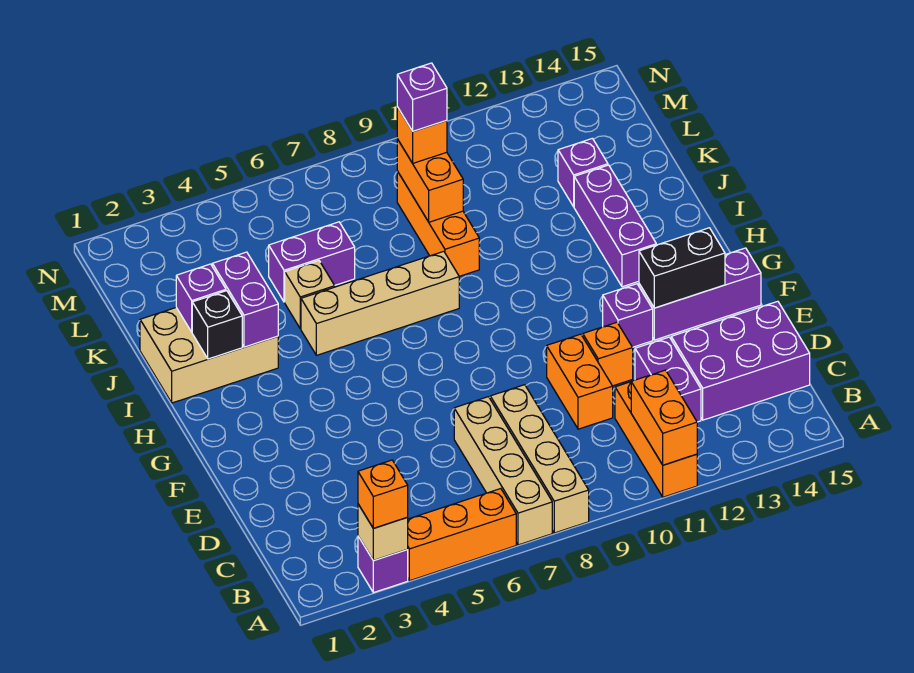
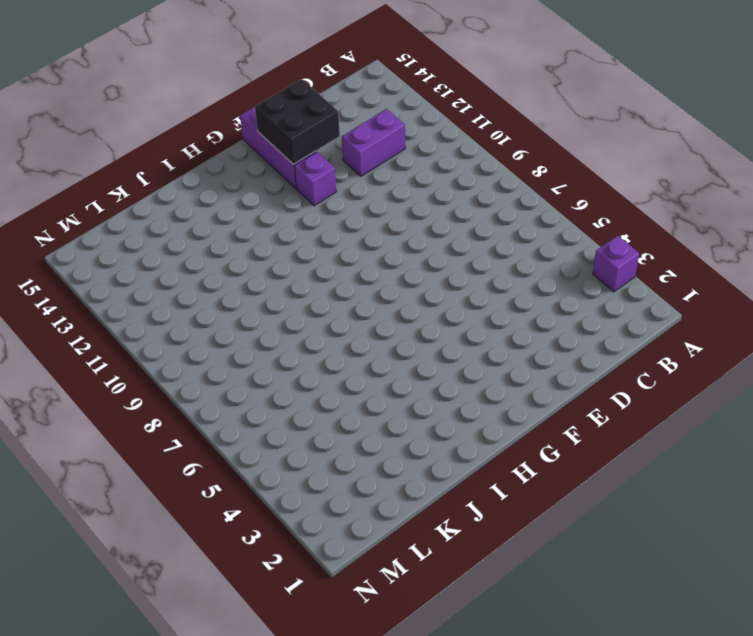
black 2x2 brick [255,79,340,164] -> black 1x2 brick [639,228,725,308]
none -> orange 1x3 brick [407,489,516,581]
none -> tan 1x4 brick [454,397,552,545]
none -> tan 1x4 brick [490,385,589,533]

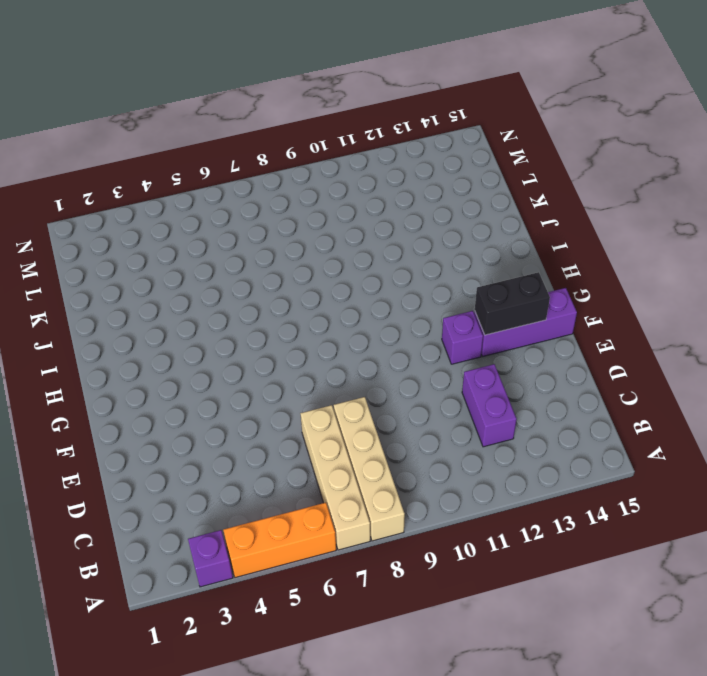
none -> orange 1x3 brick [615,382,697,497]
none -> purple 2x3 brick [671,301,810,420]
none -> orange 1x2 brick [547,334,613,429]

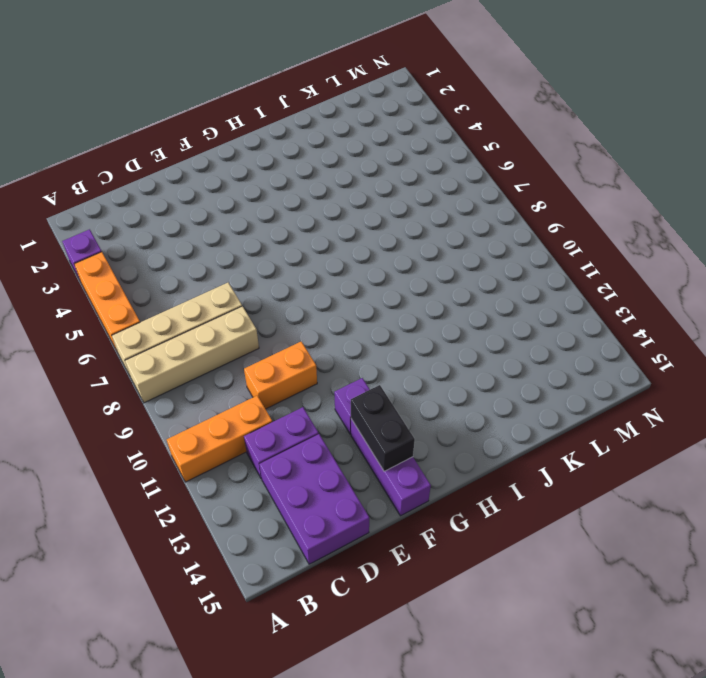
none -> orange 1x1 brick [583,322,633,386]
none -> purple 1x3 brick [574,165,656,287]
none -> tan 2x3 brick [140,307,278,403]

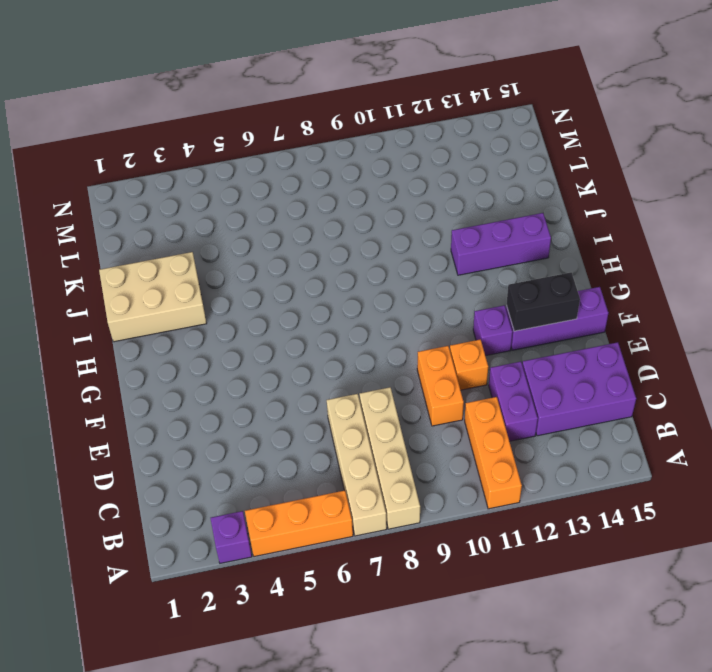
purple 1x3 brick [451,213,551,275] -> purple 1x3 brick turned to [574,165,656,287]
none -> tan 1x4 brick [301,251,459,355]
none -> tan 1x1 brick [285,261,335,329]
none -> orange 1x3 brick [397,171,479,276]

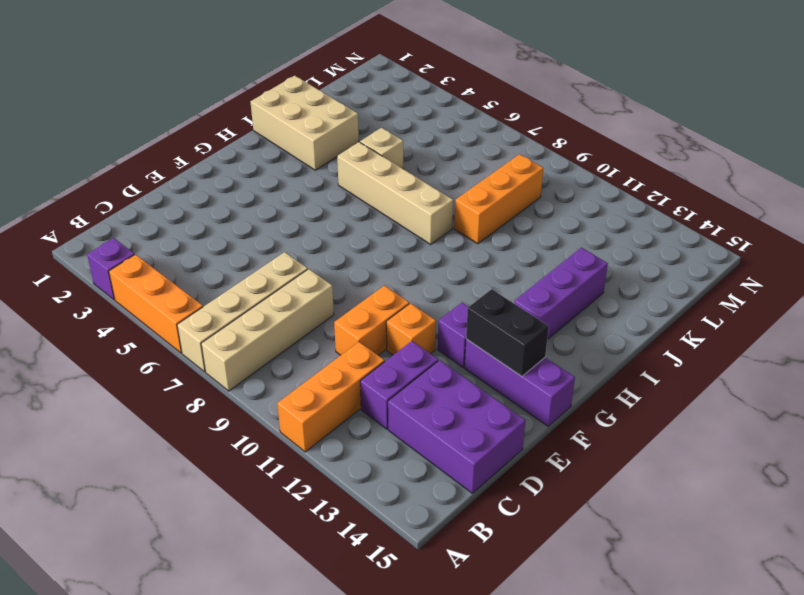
none -> purple 1x2 brick [269,222,355,302]
none -> purple 1x1 brick [558,138,608,207]
none -> tan 1x1 brick [358,504,408,561]

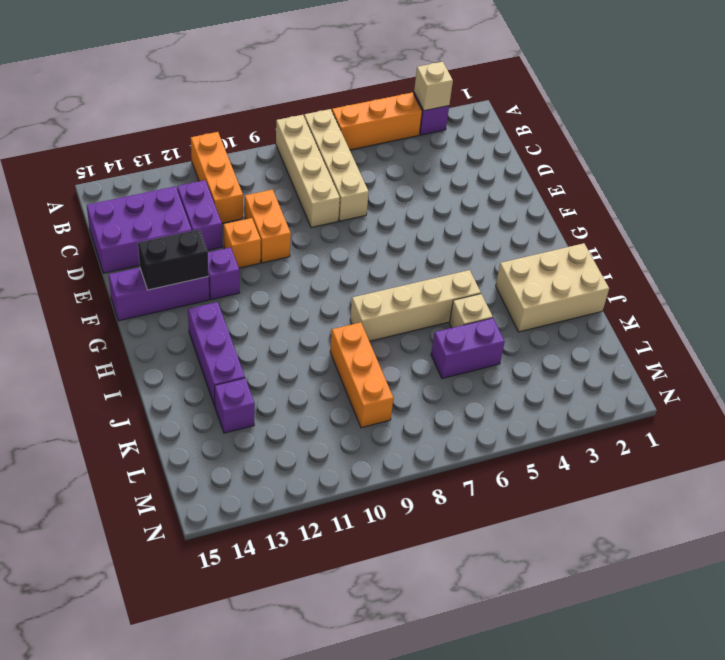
none -> orange 1x2 brick [631,370,697,465]
none -> black 1x1 brick [192,291,242,359]
none -> purple 1x2 brick [212,252,278,347]

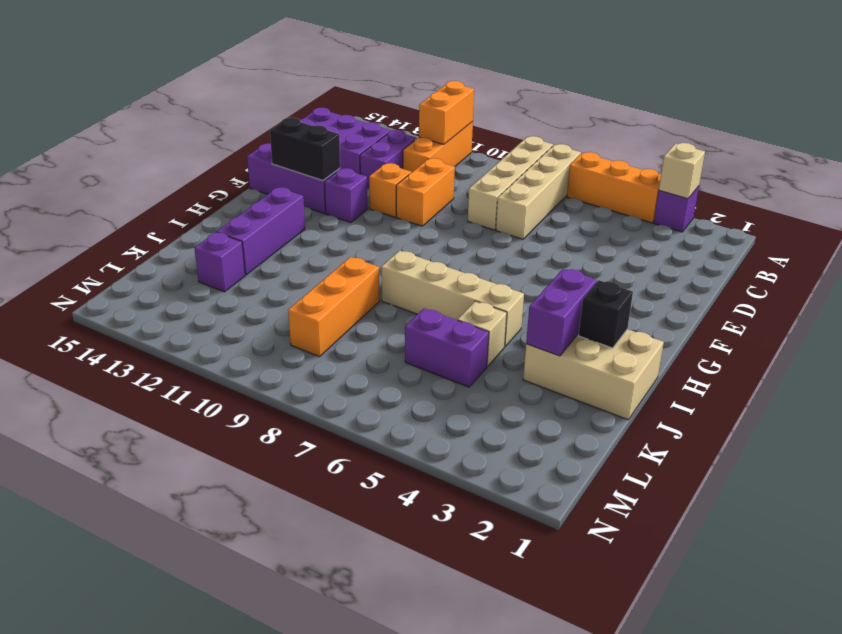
none -> purple 1x1 brick [176,264,226,332]
none -> orange 1x2 brick [397,139,463,222]
none -> orange 1x1 brick [358,460,408,528]

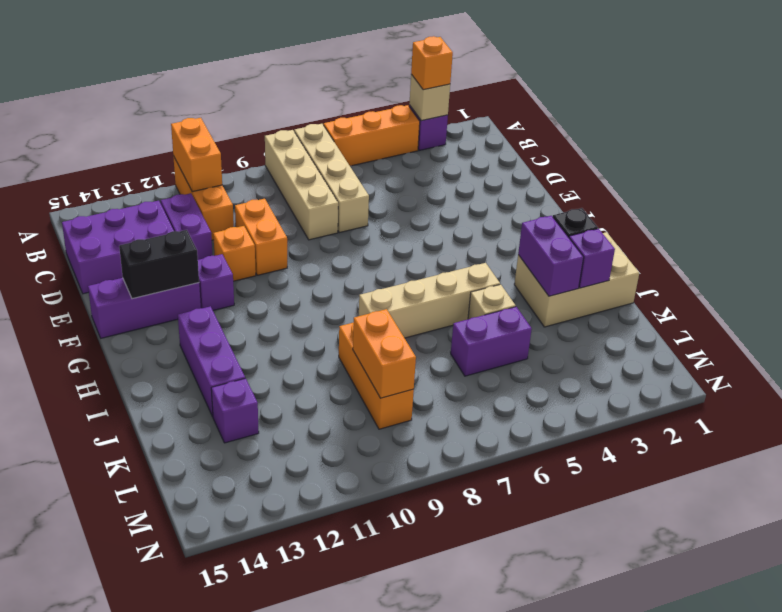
none -> orange 1x1 brick [397,107,447,163]
none -> purple 1x1 brick [397,63,447,131]

